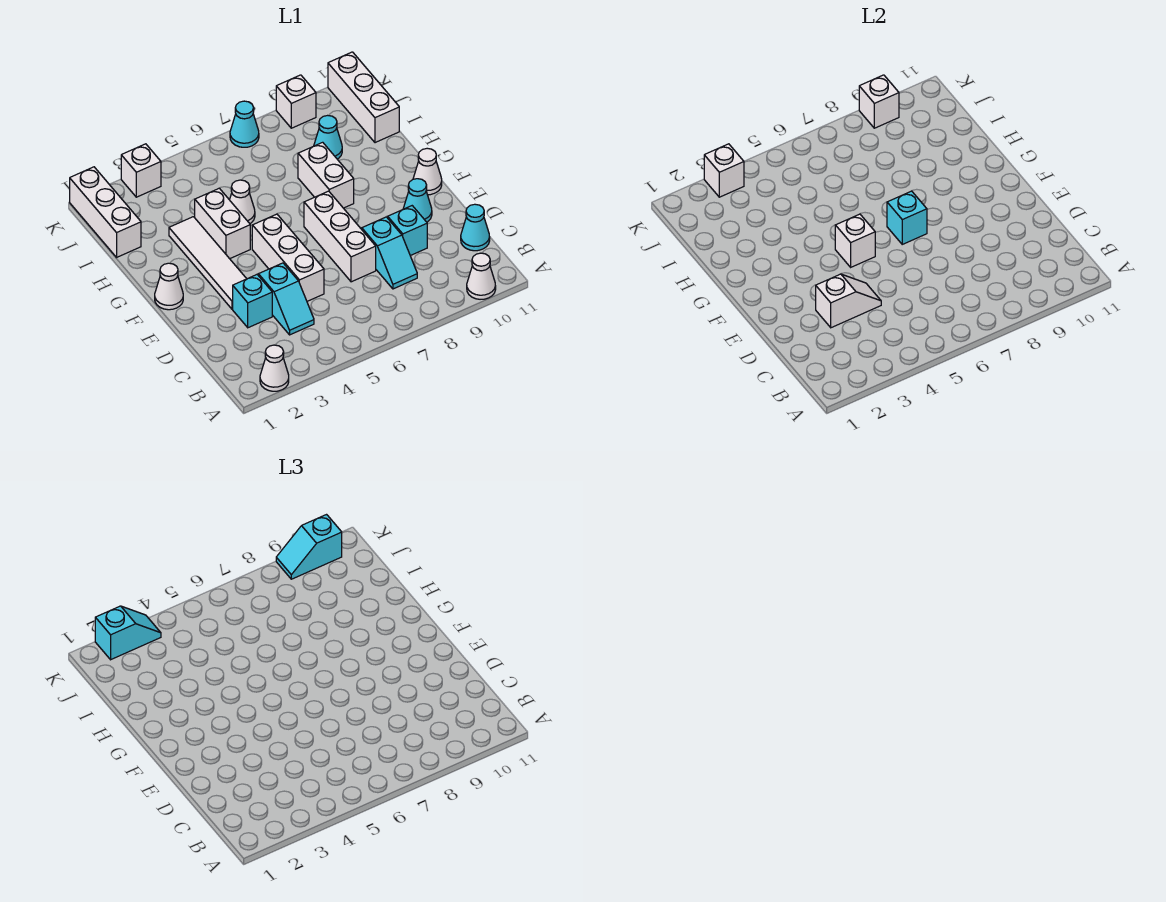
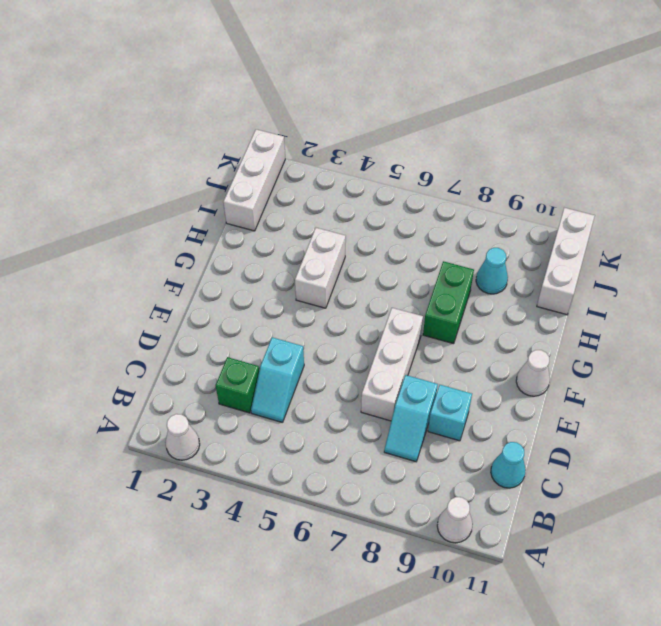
green 1x1 brick [216,357,259,413] -> none
green 1x2 brick [423,261,474,344] -> white 1x2 brick [298,142,354,208]
none -> cyan 1x1 brick [233,275,272,328]
none -> white 1x3 brick [252,214,324,301]
none -> white 1x4 tile [169,217,246,309]

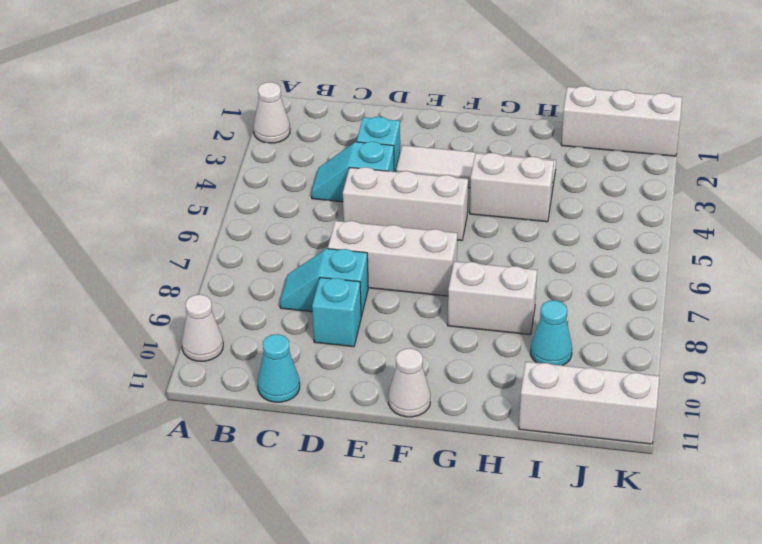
none -> cyan 1x1 cone [403,179,432,222]
none -> white 1x1 cone [155,263,183,310]
none -> white 1x1 cone [230,180,255,223]

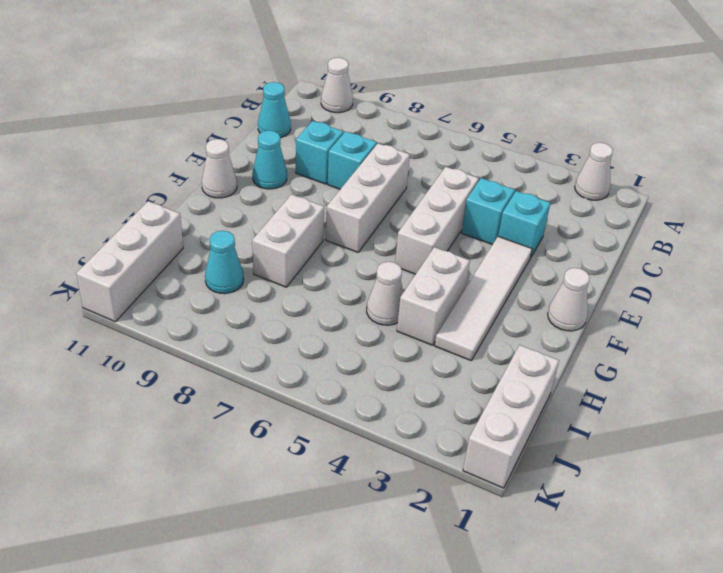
none -> white 1x1 brick [121,144,161,197]
none -> cyan 1x1 cone [230,101,259,147]
none -> white 1x1 brick [276,75,316,128]

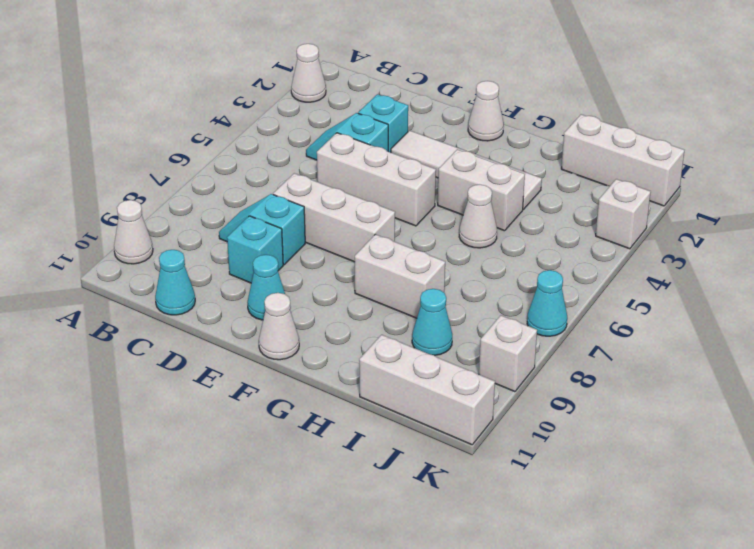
none -> white 1x2 slope [816,274,881,328]
none -> white 1x1 brick [835,214,875,267]
none -> cyan 1x1 brick [887,191,927,244]

